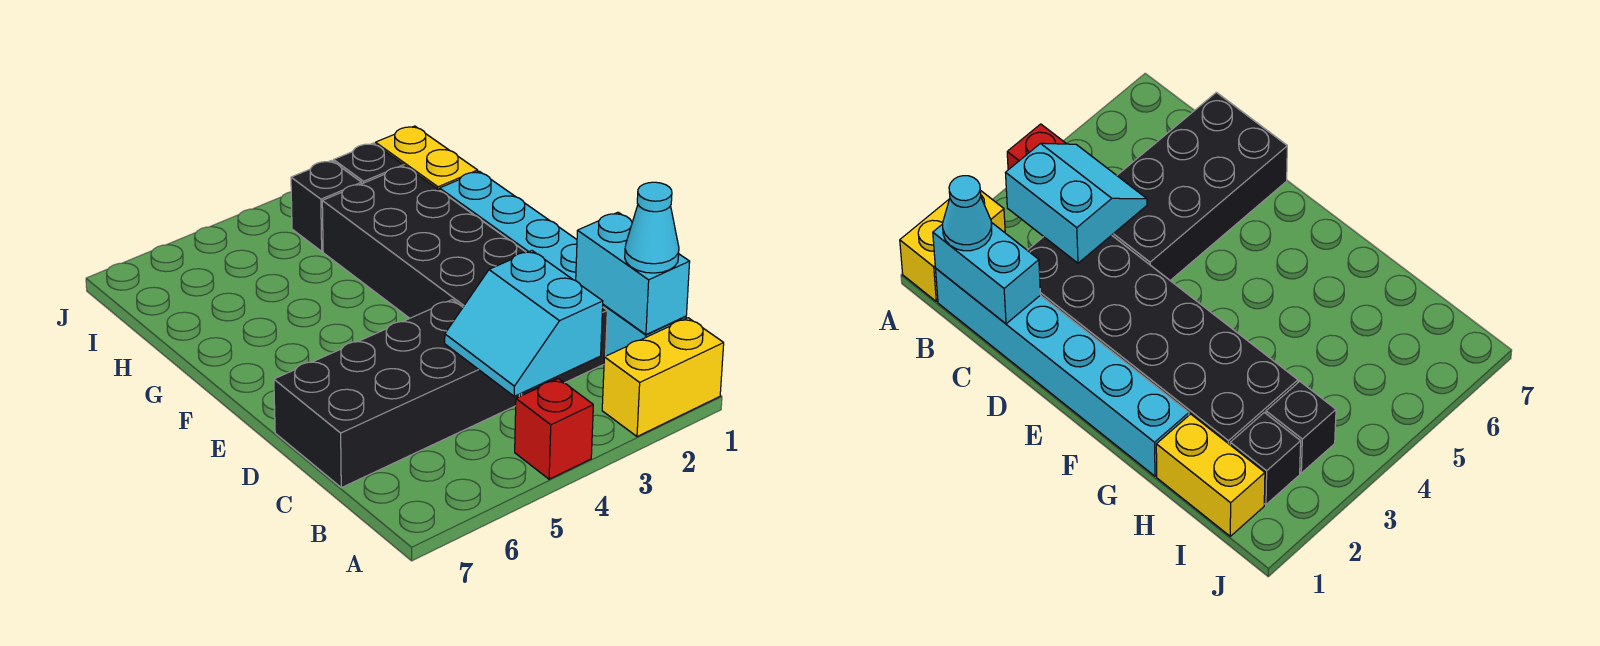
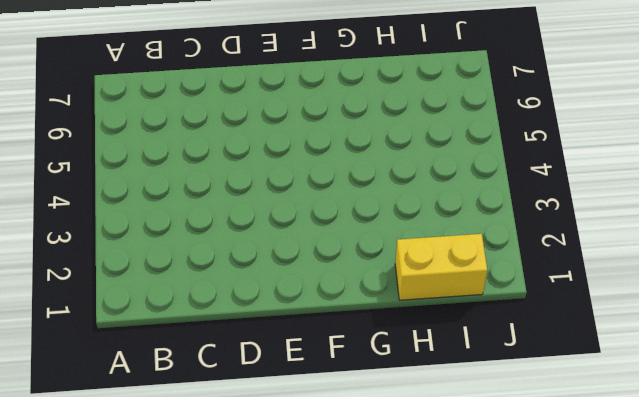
none -> yellow 1x2 brick [602,318,724,437]
none -> red 1x1 brick [515,379,593,479]

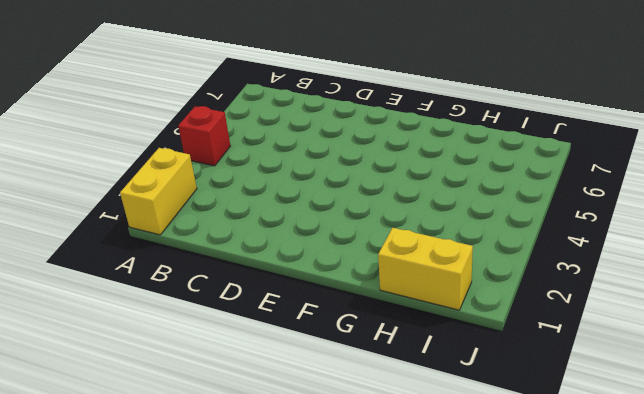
none -> cyan 1x6 brick [440,171,686,356]
none -> black 2x6 brick [322,166,607,397]

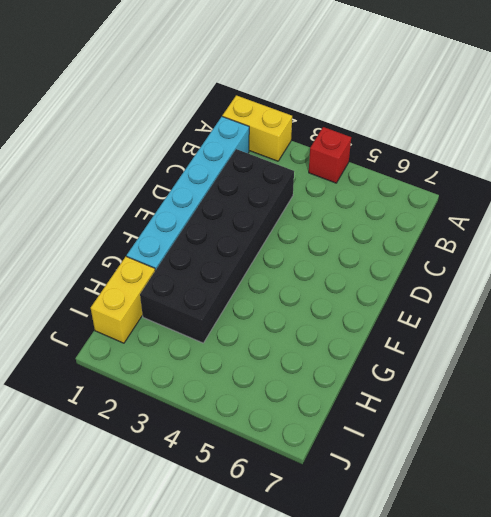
none -> black 2x4 brick [274,300,519,488]
none -> black 1x1 brick [334,143,404,184]

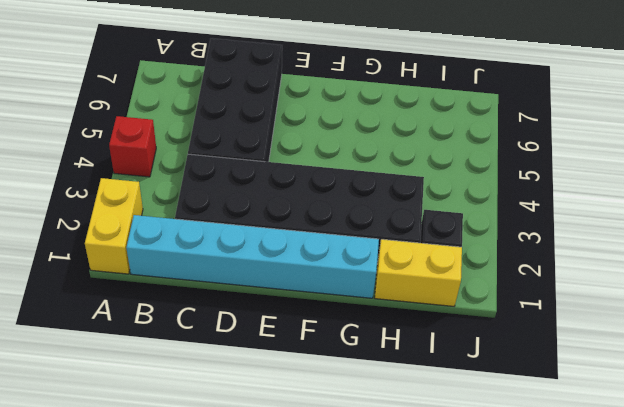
none -> black 1x1 brick [291,161,362,251]
none -> cyan 1x2 brick [576,212,690,335]

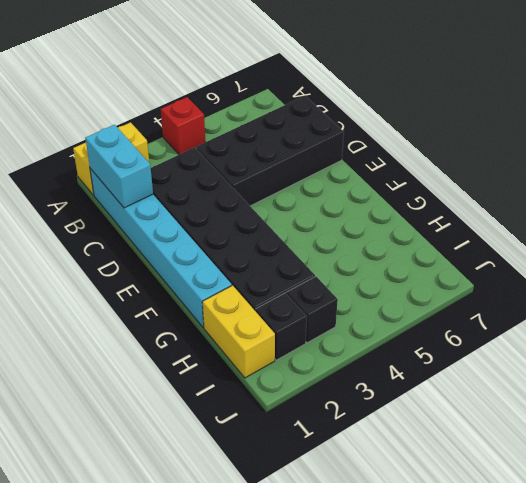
none -> cyan 2x2 slope [445,251,603,396]
none -> cyan 1x1 cone [625,182,679,273]

